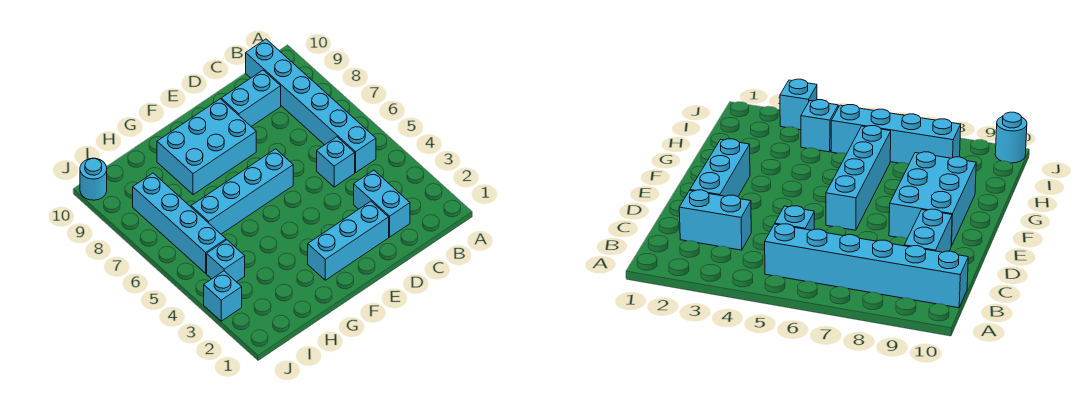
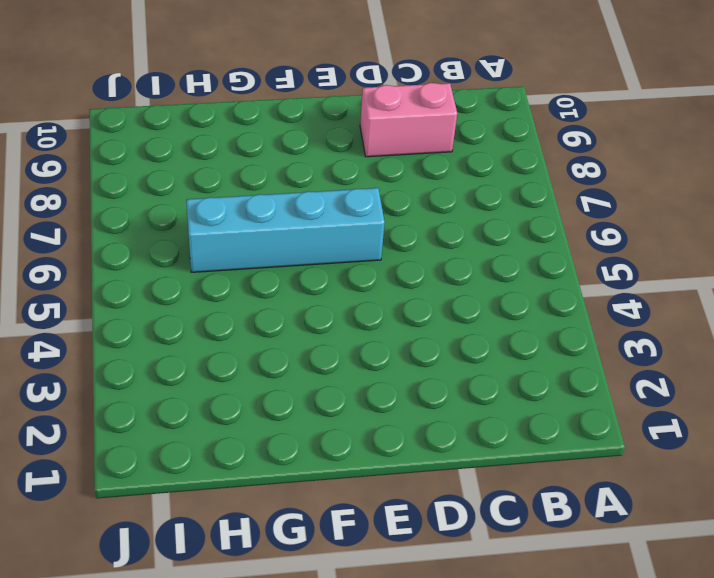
pink 1x2 brick [360,83,457,157] -> cyan 1x2 brick [221,70,281,126]
none -> cyan 1x6 brick [246,39,376,173]
none -> cyan 1x2 brick [354,170,410,237]

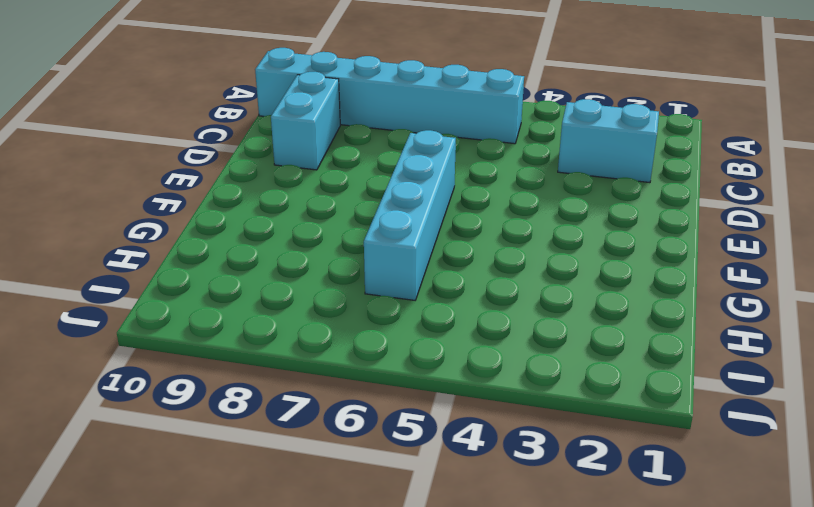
none -> cyan 1x1 brick [317,137,355,187]
none -> cyan 1x3 brick [308,201,389,280]

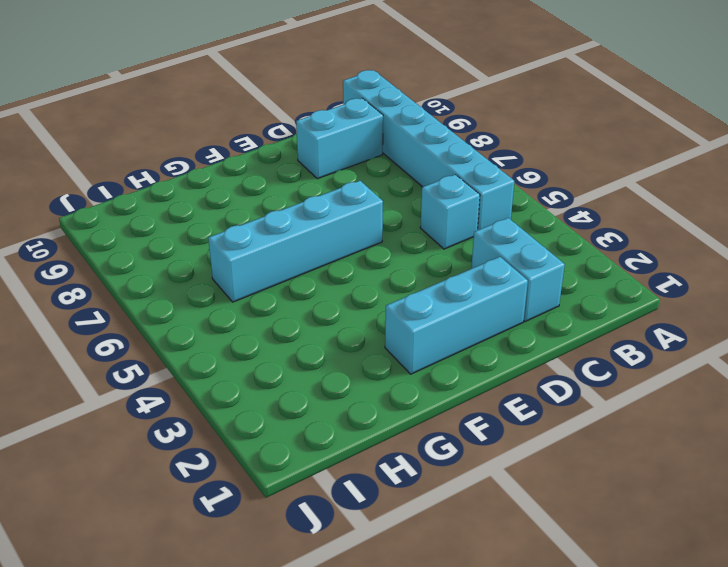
none -> cyan 2x3 brick [157,99,256,195]
none -> cyan 1x1 brick [207,240,245,282]

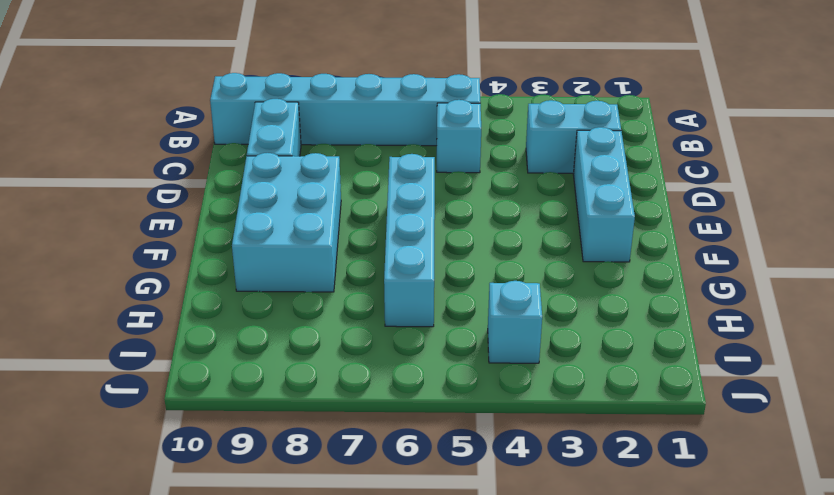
none -> cyan 1x4 brick [133,173,226,273]
none -> cyan 1x1 brick [204,271,242,321]

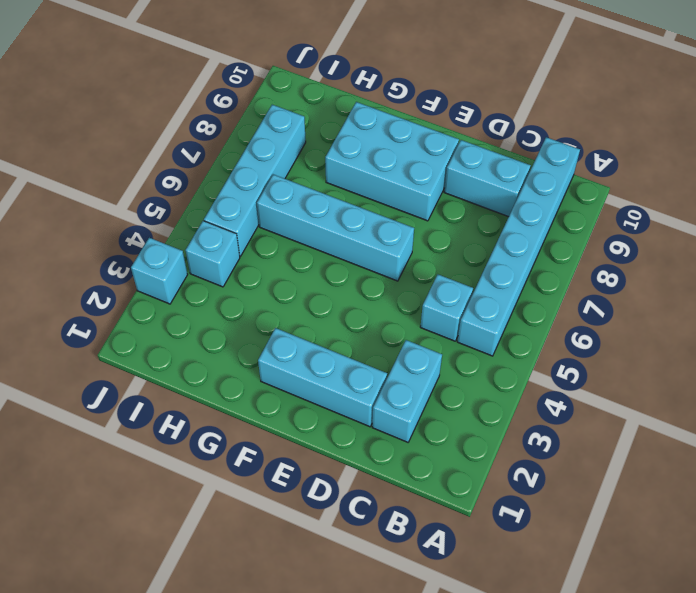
none -> cyan 1x1 round brick [80,158,107,200]

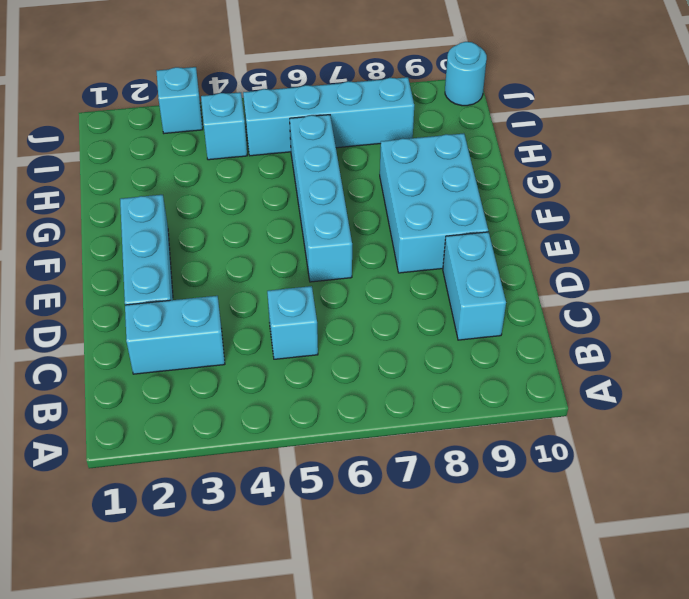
none -> cyan 1x6 brick [246,39,376,173]

